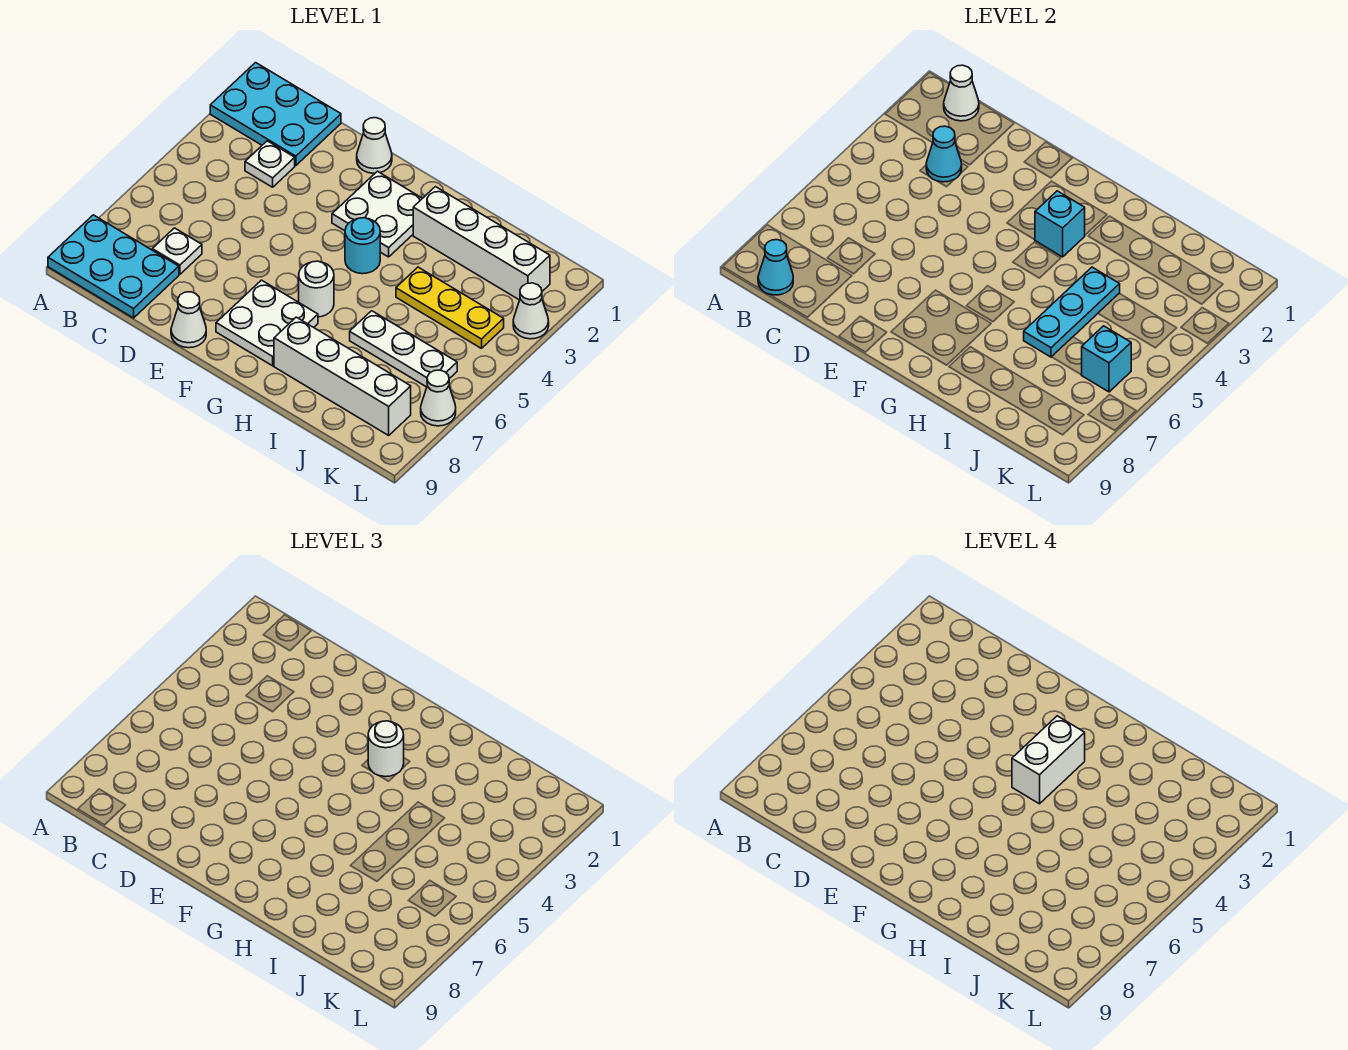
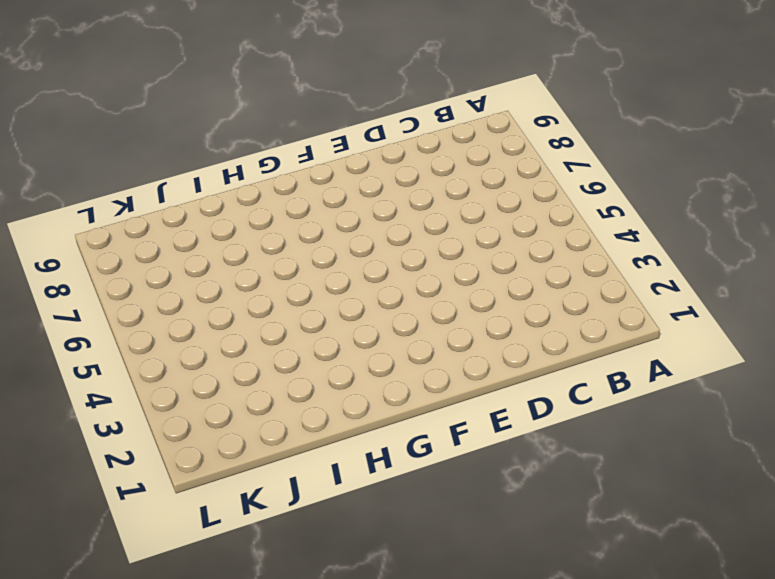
none -> cyan 2x3 plate [210,63,341,166]
none -> cyan 2x3 plate [48,215,179,318]
none -> white 1x1 plate [245,141,295,187]

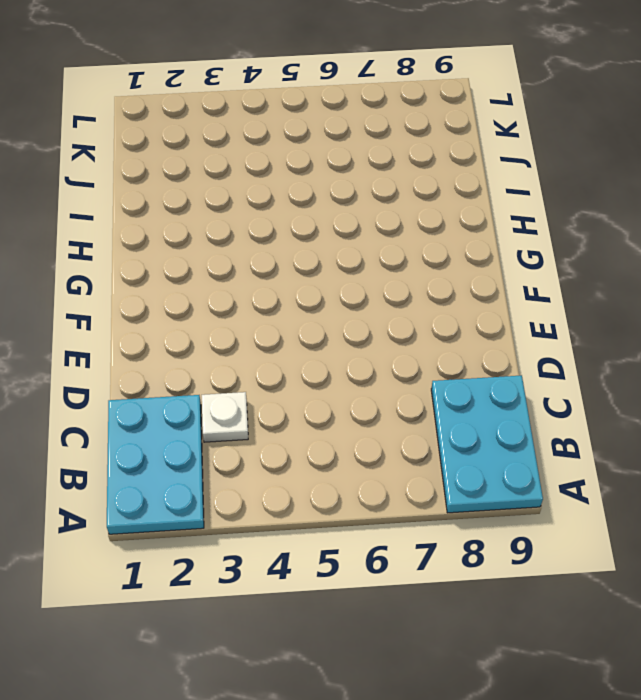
none -> white 1x1 plate [152,228,202,274]
none -> white 1x1 cone [357,118,392,173]
none -> white 1x1 cone [171,292,206,348]

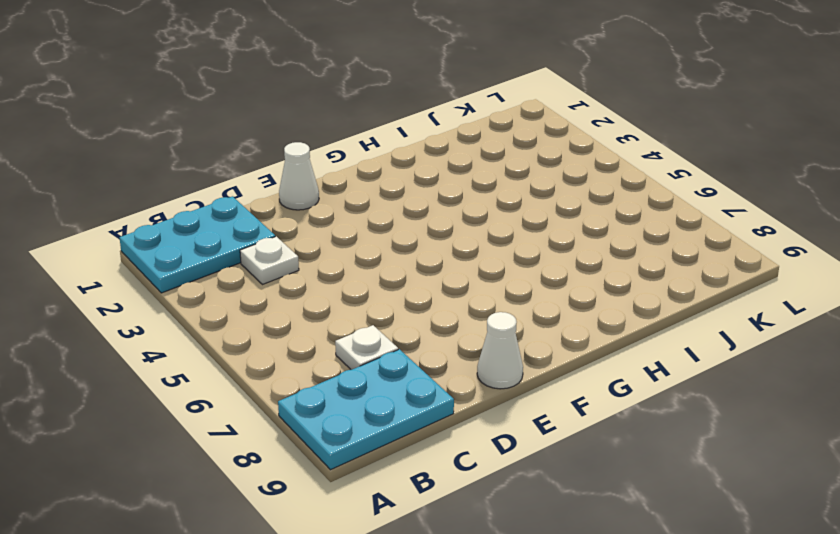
none -> white 2x2 plate [332,171,422,257]
none -> white 2x2 plate [216,280,318,366]
none -> cyan 1x1 round brick [345,218,380,274]

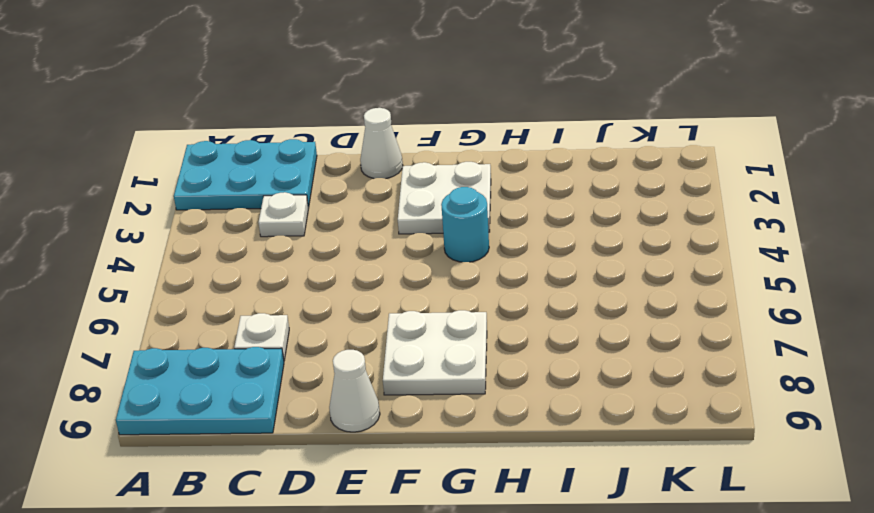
none -> white 1x1 round brick [299,261,334,317]
none -> white 1x4 brick [413,187,550,300]
none -> white 1x4 brick [274,317,411,435]

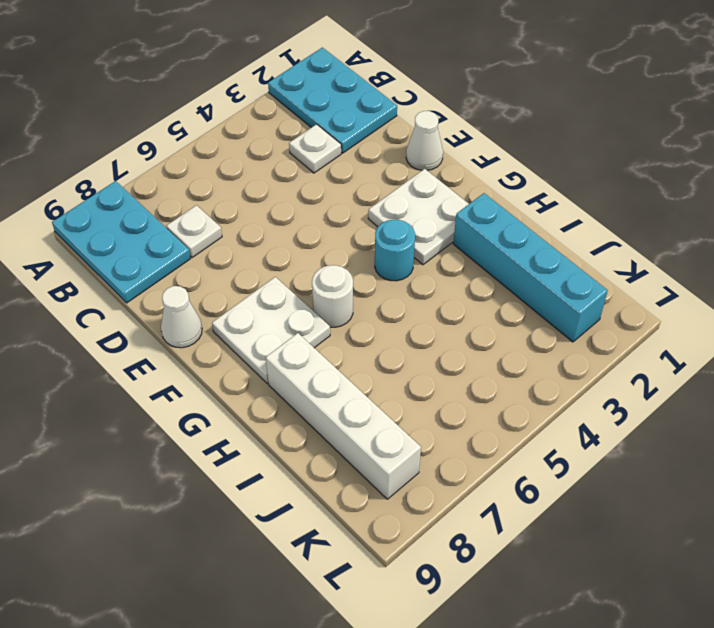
cyan 1x4 brick [453,193,608,342] -> white 1x4 brick [413,187,550,300]
none -> yellow 1x3 plate [396,267,504,348]
none -> white 1x3 plate [350,311,457,387]
none -> white 1x1 cone [513,283,549,339]

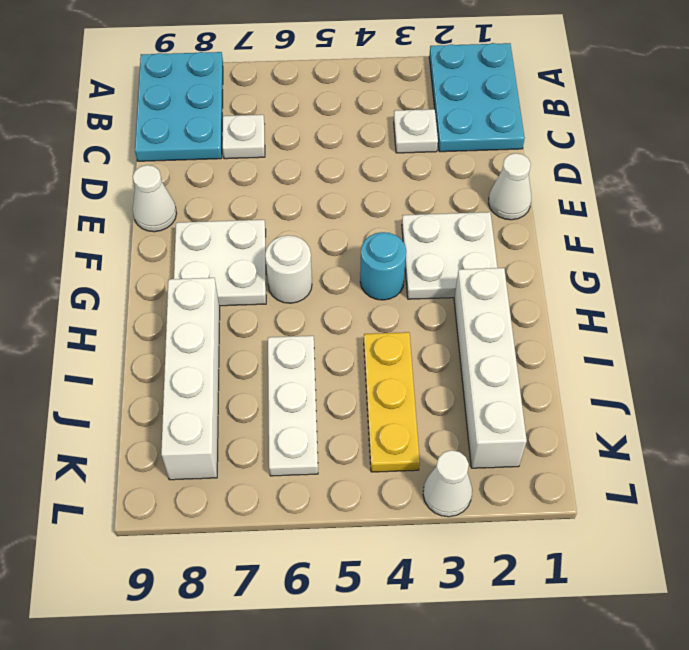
none -> white 1x1 cone [421,370,456,426]
none -> white 1x1 cone [944,65,979,121]
none -> cyan 1x1 cone [758,240,793,295]

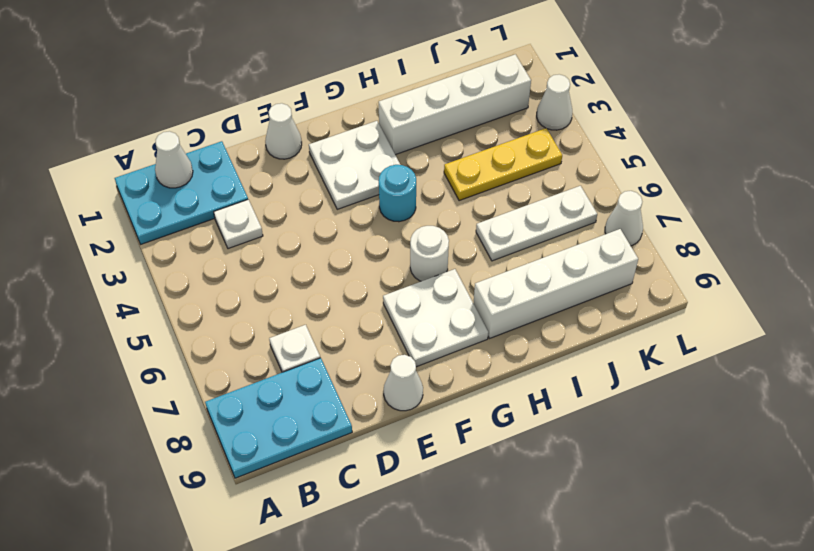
none -> cyan 1x1 cone [758,240,793,295]
none -> cyan 1x1 cone [926,126,962,182]
none -> cyan 1x1 brick [1035,191,1085,257]

